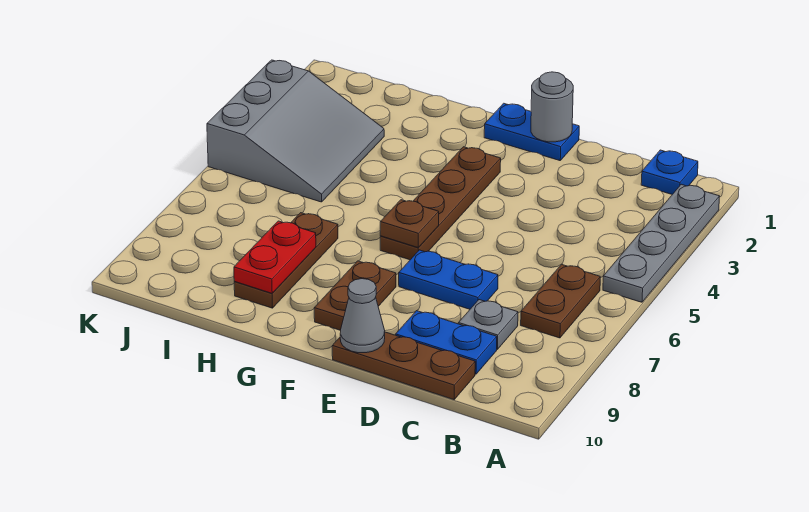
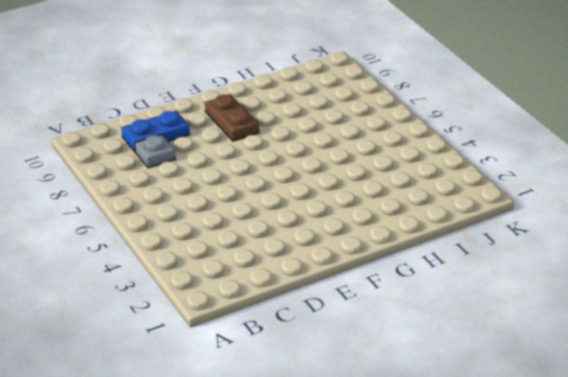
none -> grey 1x4 plate [603,184,720,302]
none -> blue 1x1 plate [641,150,698,194]
none -> brown 1x2 plate [521,264,600,338]

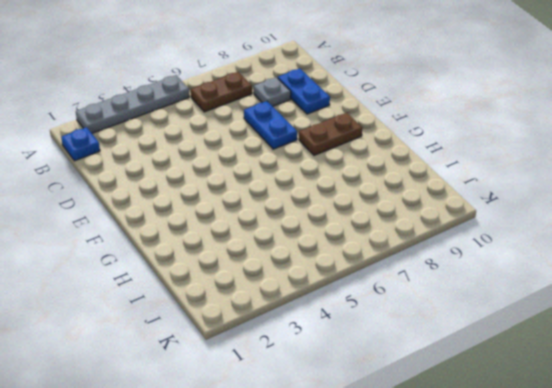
none -> brown 1x3 plate [332,332,475,400]
none -> blue 1x2 plate [484,103,579,161]
none -> brown 1x4 plate [380,147,501,260]

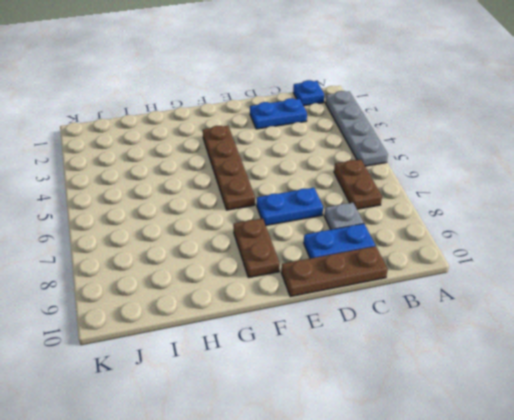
blue 1x2 plate [250,98,307,129] -> blue 1x2 plate moved to [484,103,579,161]
none -> brown 1x3 plate [234,213,338,308]
none -> grey 3x3 slope [207,60,384,202]
none -> grey 1x1 round brick [531,72,573,142]

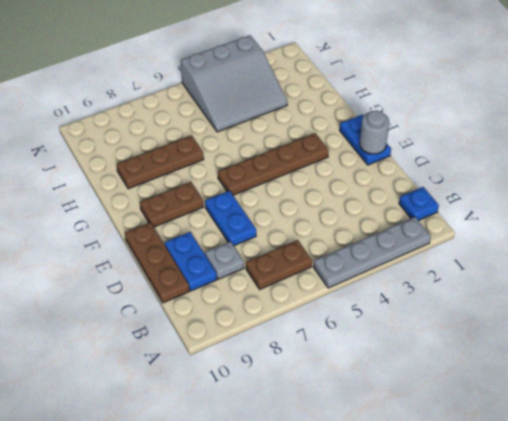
none -> grey 1x1 cone [340,279,385,353]
none -> brown 1x1 plate [380,200,439,248]
none -> red 1x2 plate [234,221,316,293]

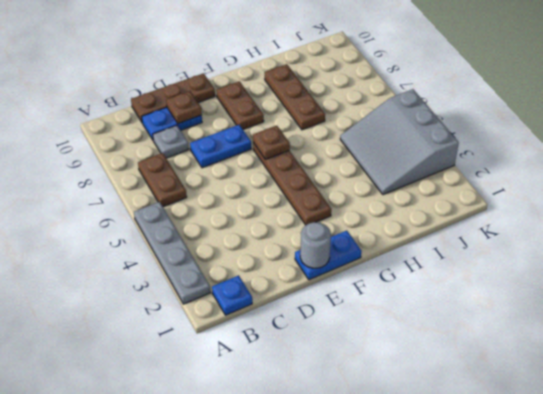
brown 1x1 plate [166,91,202,124] -> none
none -> grey 1x1 cone [340,279,385,353]
none -> red 1x2 plate [234,221,316,293]

